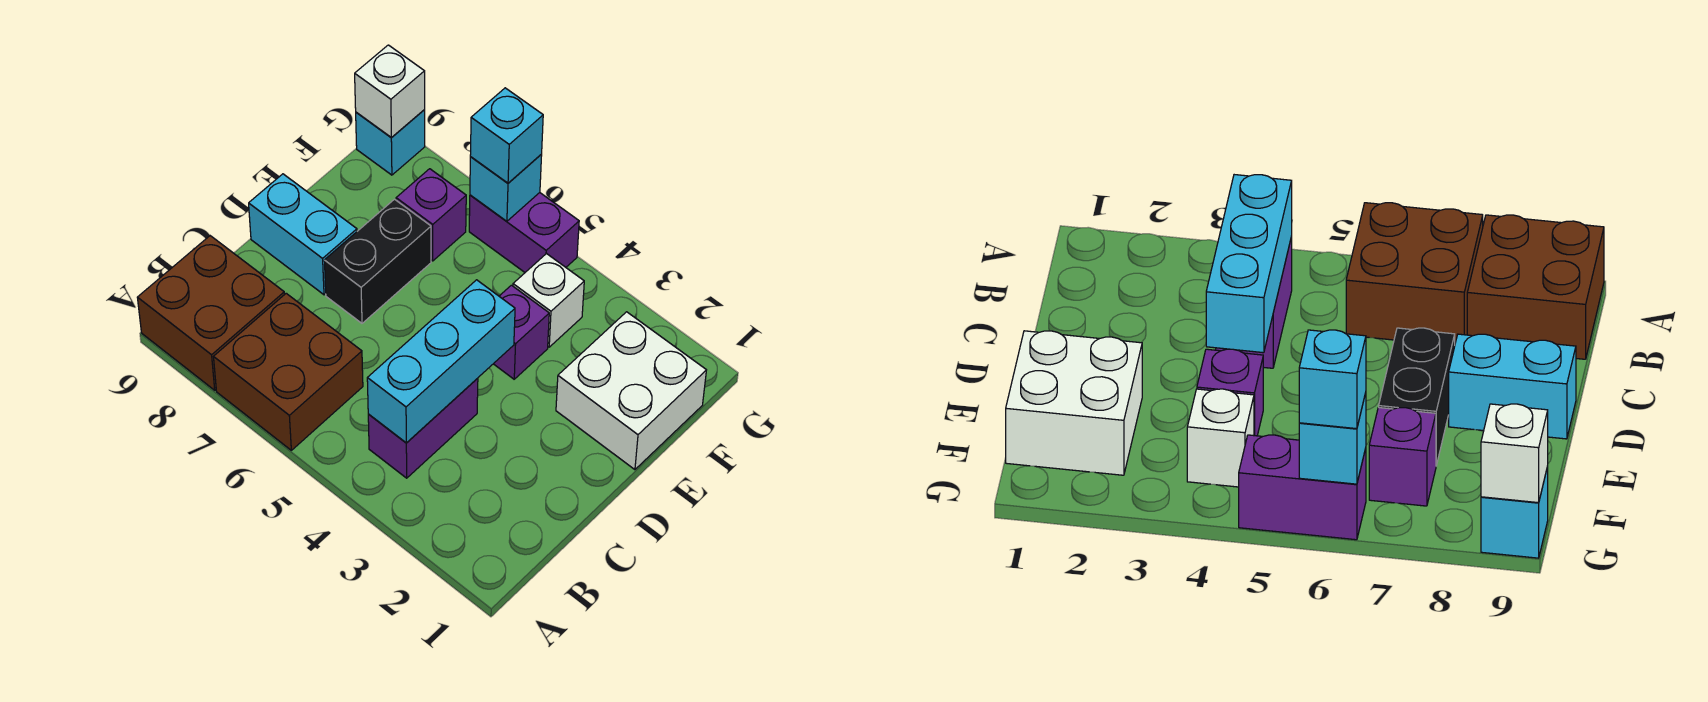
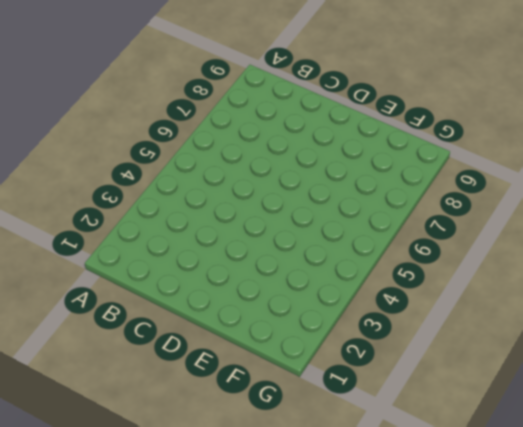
none -> brown 2x2 brick [214,293,363,450]
none -> brown 2x2 brick [137,236,284,390]
none -> purple 1x2 brick [368,378,478,478]

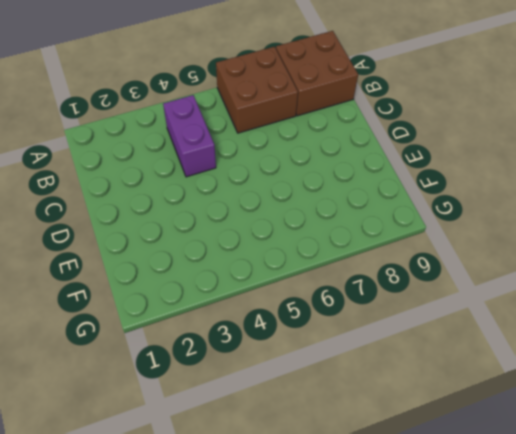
none -> black 1x2 brick [324,199,431,323]
none -> cyan 1x2 brick [249,174,357,295]
none -> white 2x2 brick [556,312,706,470]

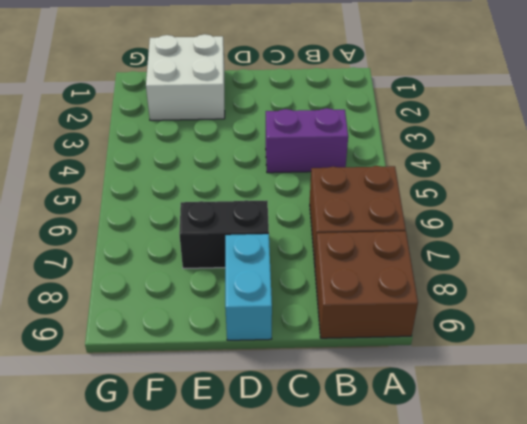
none -> purple 1x1 brick [494,285,549,379]
none -> white 1x1 brick [513,254,584,347]
none -> purple 1x1 brick [396,169,466,261]

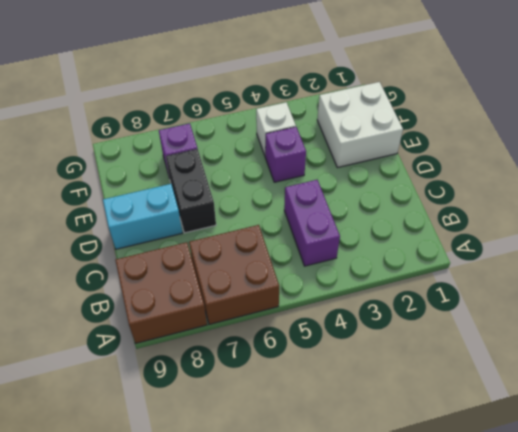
none -> purple 1x2 brick [469,193,579,272]
none -> cyan 1x1 brick [356,110,425,175]
none -> cyan 1x3 brick [367,280,515,443]

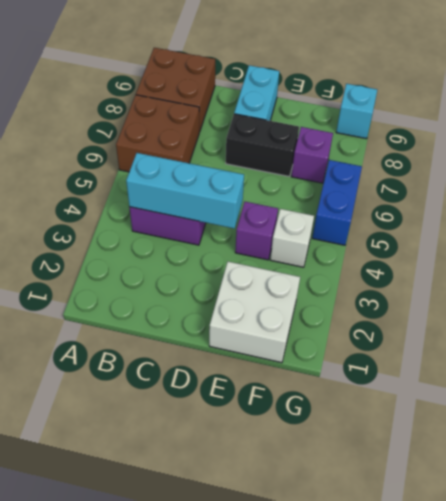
blue 1x2 brick [312,160,362,245] -> purple 1x2 brick [469,193,579,272]
none -> cyan 1x1 brick [470,155,542,221]
none -> white 1x1 brick [355,45,425,138]
none -> cyan 1x1 brick [470,88,543,183]

